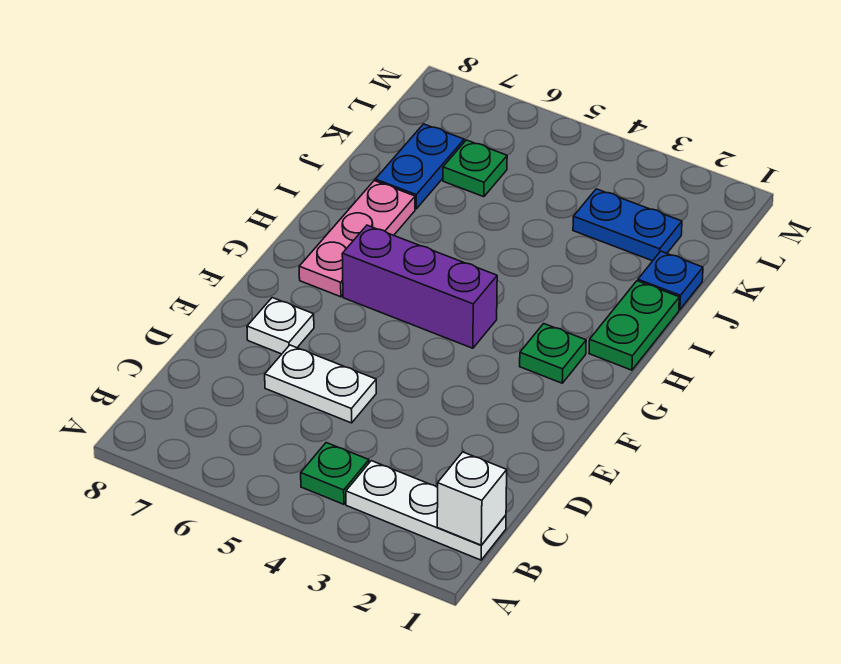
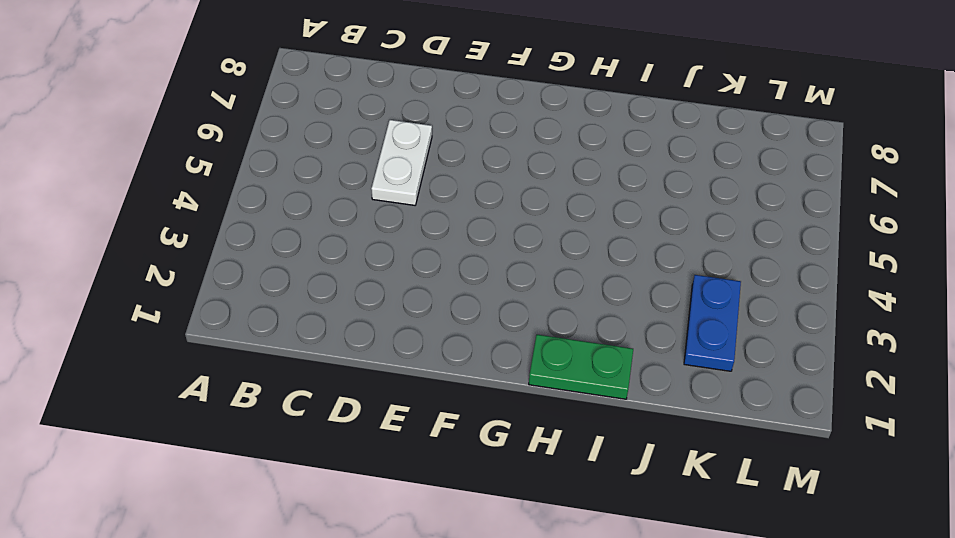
none -> white 1x3 plate [346,461,506,560]
none -> green 1x1 plate [301,443,369,504]
none -> white 1x1 plate [247,298,314,354]

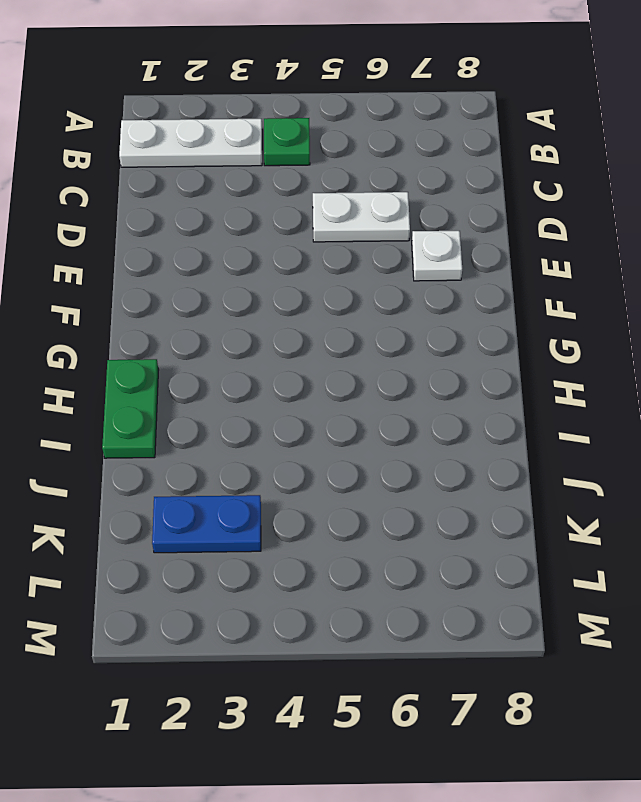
none -> green 1x1 plate [520,324,586,383]
none -> purple 1x3 brick [342,225,497,348]
none -> pink 1x3 plate [299,181,415,297]

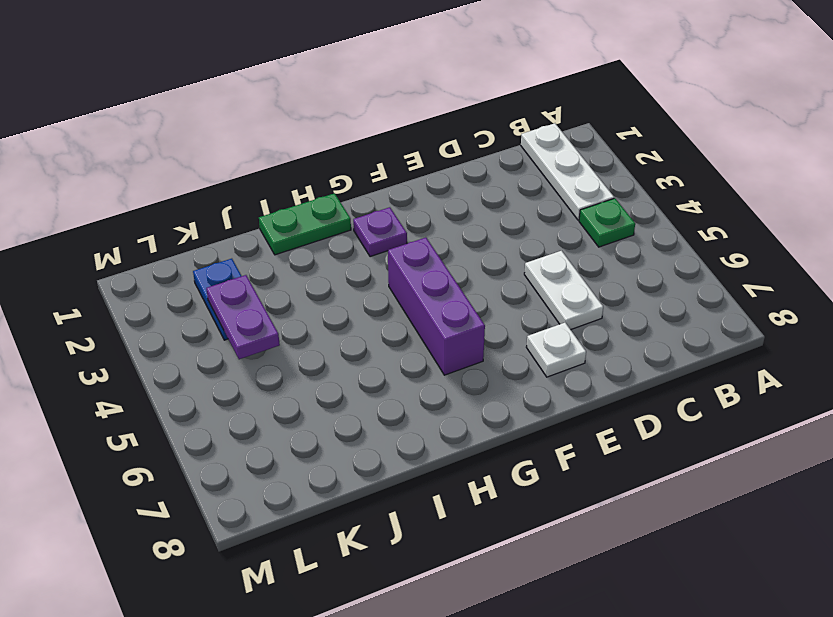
purple 1x1 plate [353,207,407,257] -> green 1x1 plate [520,324,586,383]
purple 1x2 plate [206,275,280,359] -> none
none -> pink 1x3 plate [299,181,415,297]
none -> blue 1x1 plate [638,251,703,310]
none -> blue 1x2 plate [375,124,464,209]

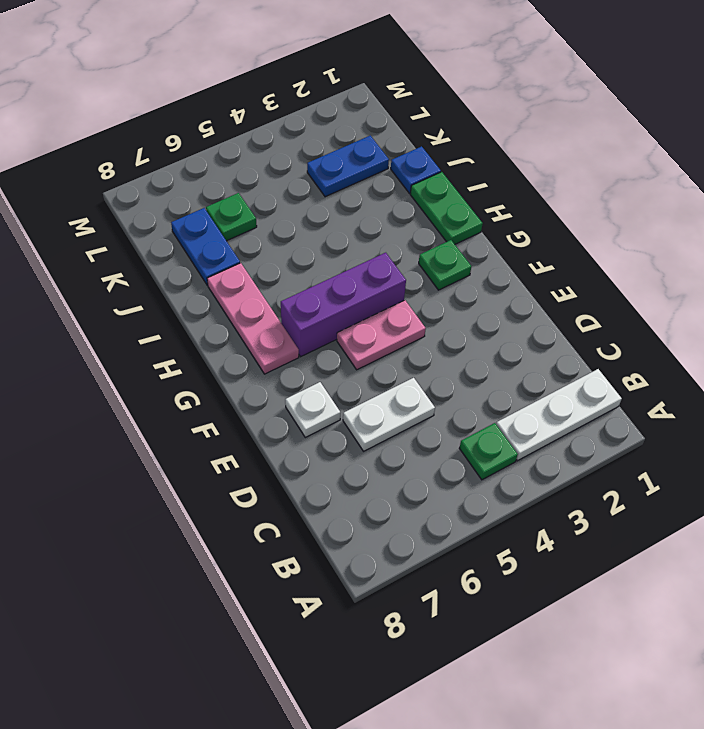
pink 1x2 plate [337,300,426,370] -> none
none -> white 1x1 brick [437,452,507,545]

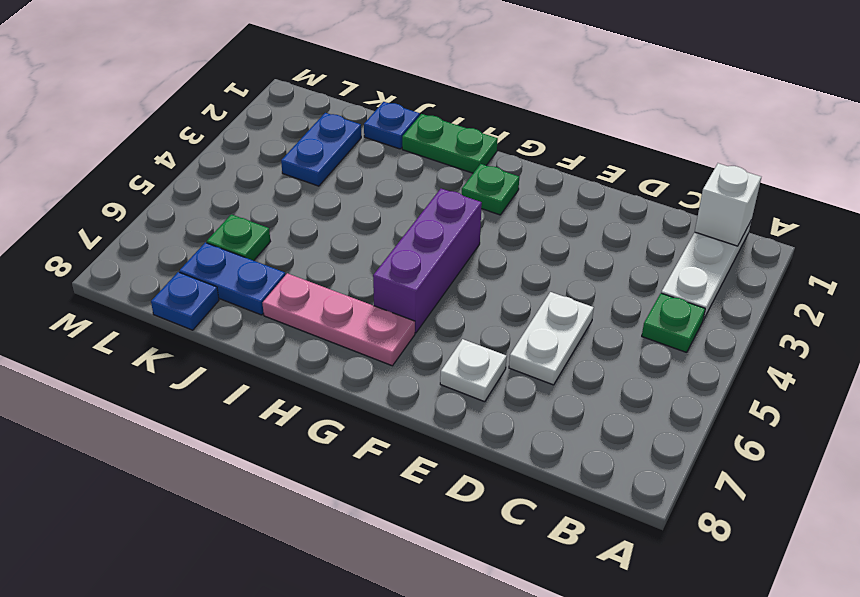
blue 1x1 plate [151,272,219,330] -> none

